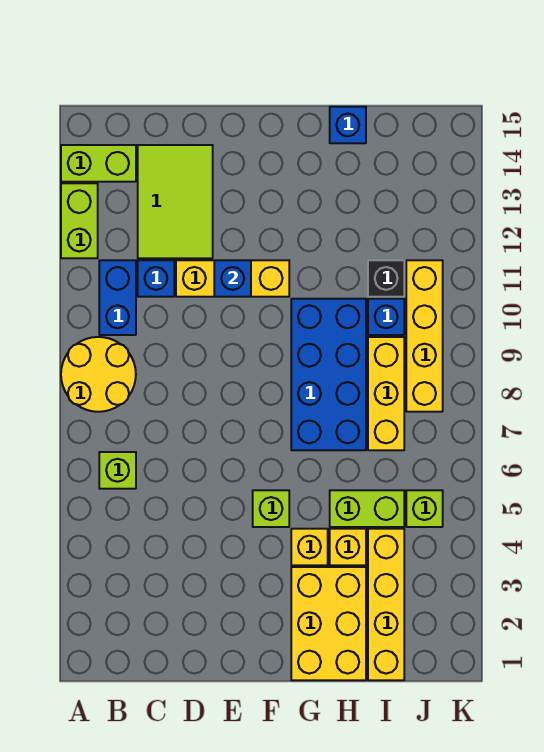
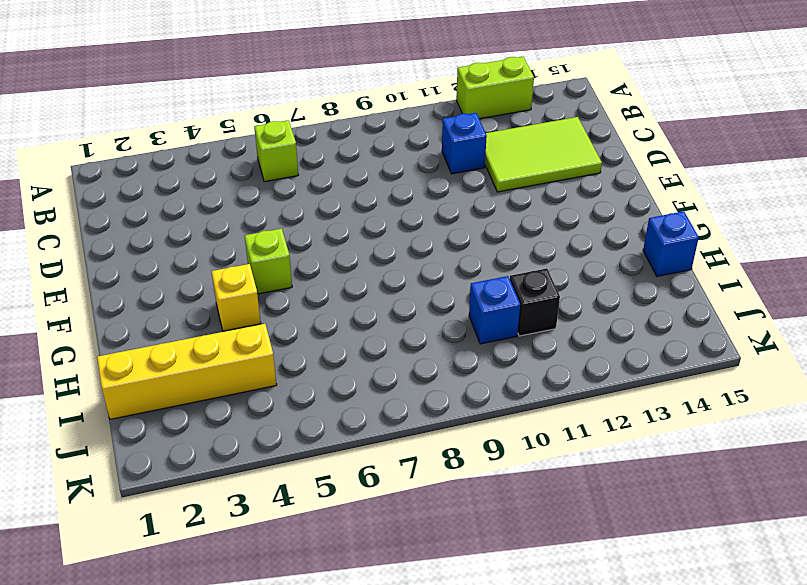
none -> yellow 2x2 round brick [61,337,136,412]
none -> lime 1x2 brick [61,145,136,182]
none -> blue 1x2 brick [99,260,136,335]

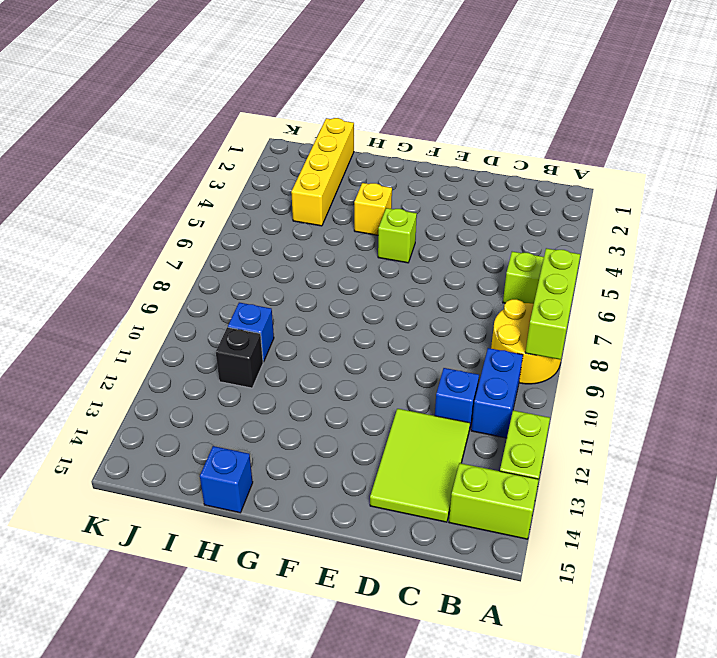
lime 1x3 brick [525,248,580,360] -> none
none -> yellow 1x3 brick [176,260,289,297]
none -> yellow 2x3 brick [291,567,366,680]
none -> blue 2x4 brick [291,299,366,450]

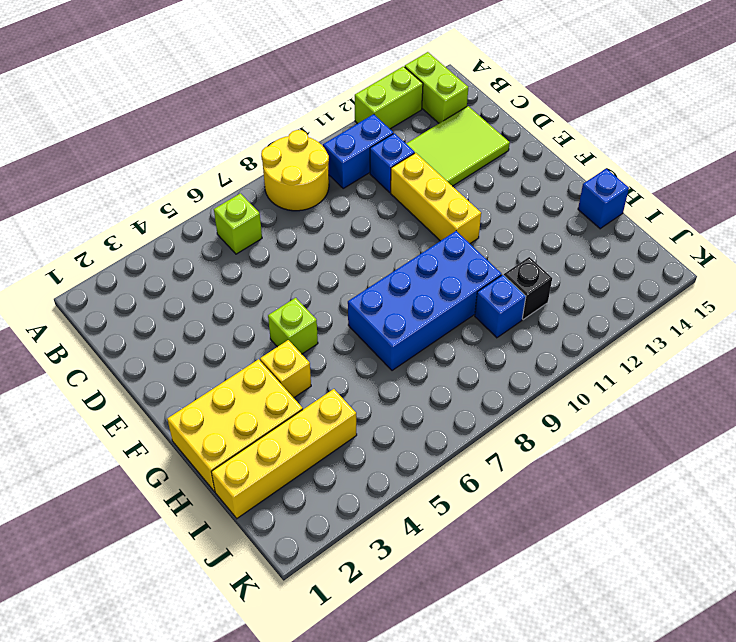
none -> yellow 1x1 brick [330,529,366,565]
none -> lime 1x2 brick [330,490,404,527]
none -> yellow 1x3 brick [368,337,404,450]

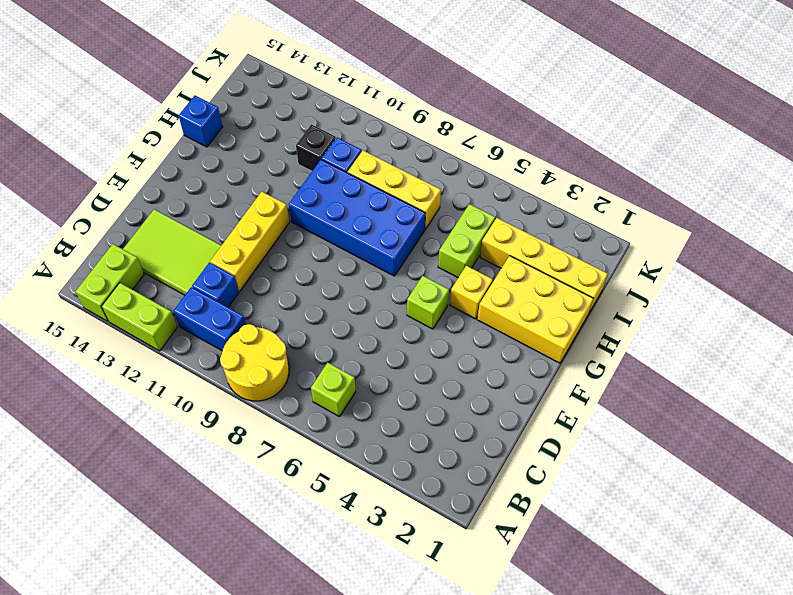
none -> yellow 1x1 brick [330,529,366,565]
none -> lime 1x1 brick [406,490,443,527]
none -> yellow 1x4 brick [406,260,443,412]

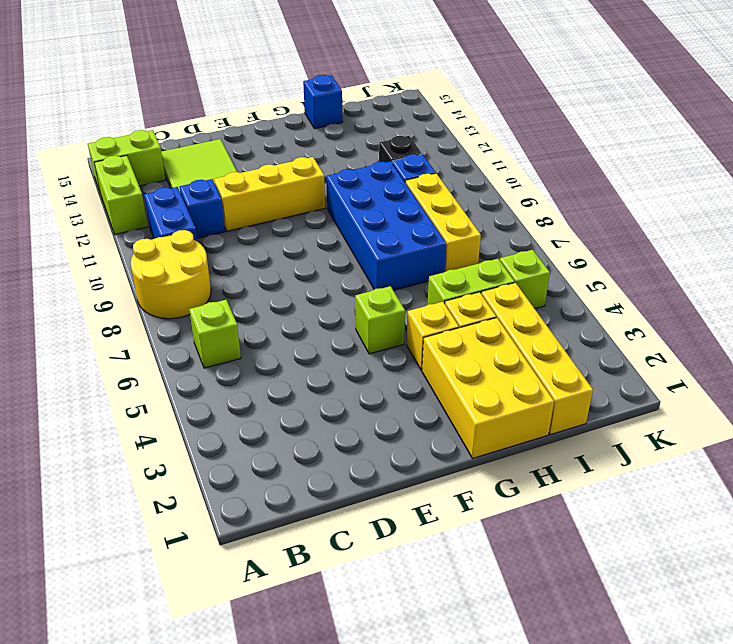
none -> yellow 1x4 brick [406,260,443,412]
none -> blue 1x1 brick [214,260,251,297]

